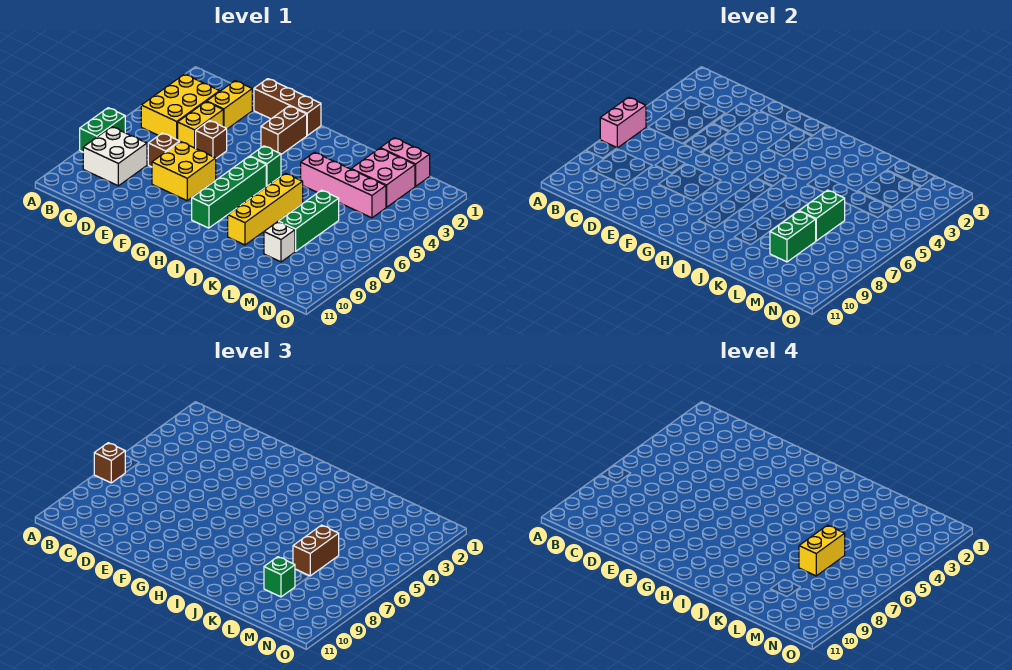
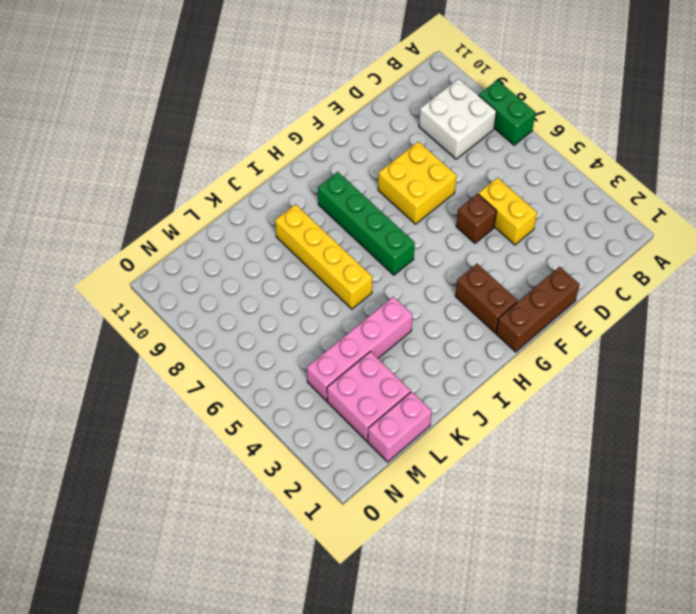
none -> yellow 2x3 brick [141,74,220,140]
none -> yellow 1x2 brick [207,81,252,129]
none -> brown 1x1 brick [148,133,180,167]

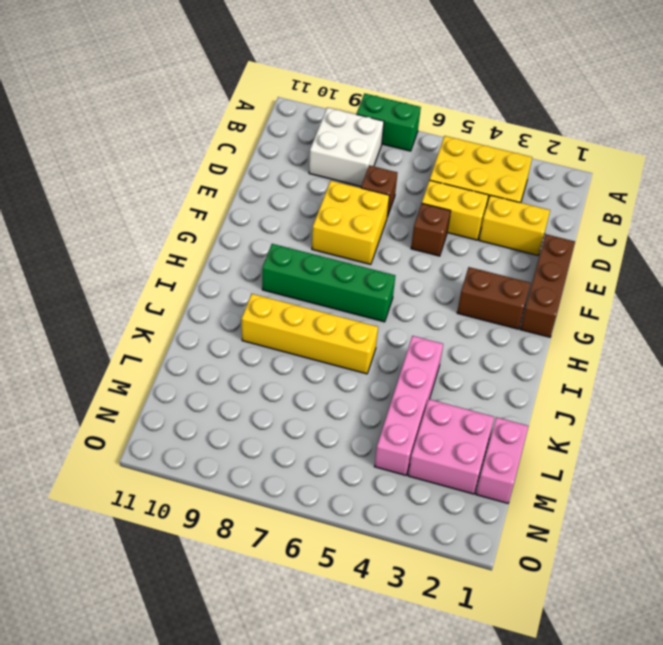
none -> green 1x1 brick [250,146,281,186]
none -> green 1x3 brick [279,190,339,251]
none -> white 1x1 brick [264,222,295,262]

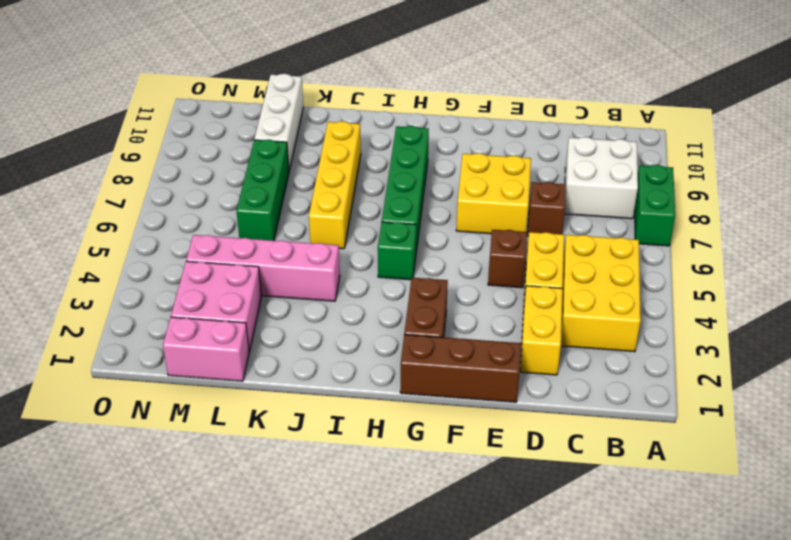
white 1x3 brick [254,74,303,170] -> white 1x1 brick [264,222,295,262]
none -> pink 1x2 brick [600,97,646,148]
none -> green 1x2 brick [799,190,845,241]
none -> green 1x2 brick [770,211,816,262]

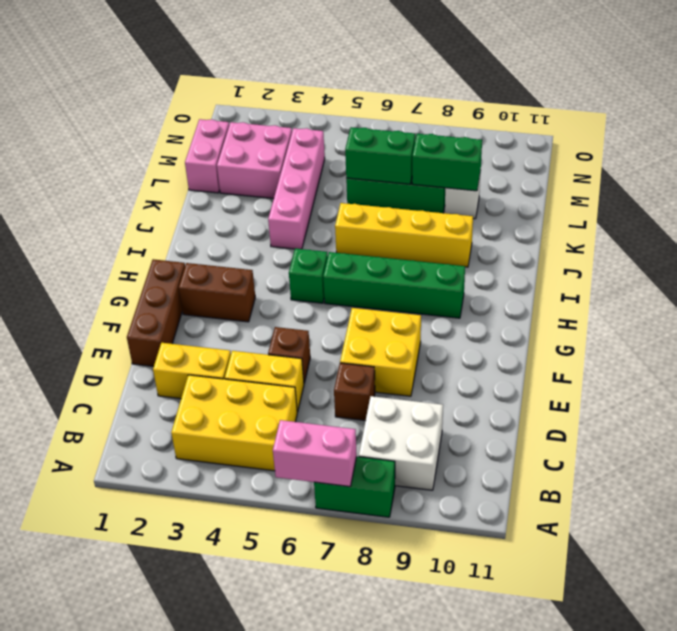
none -> brown 1x1 brick [94,443,125,483]
none -> brown 1x2 brick [293,525,339,576]
none -> green 1x1 brick [264,557,295,597]

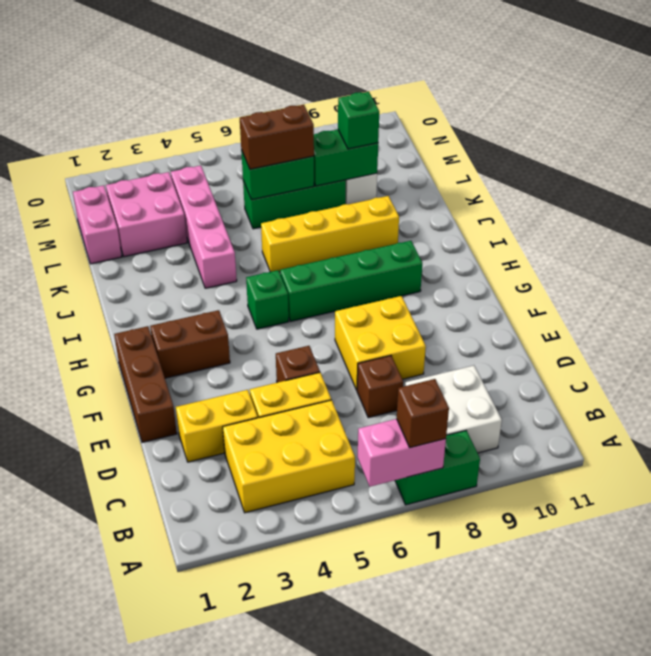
none -> yellow 1x2 brick [799,525,845,576]

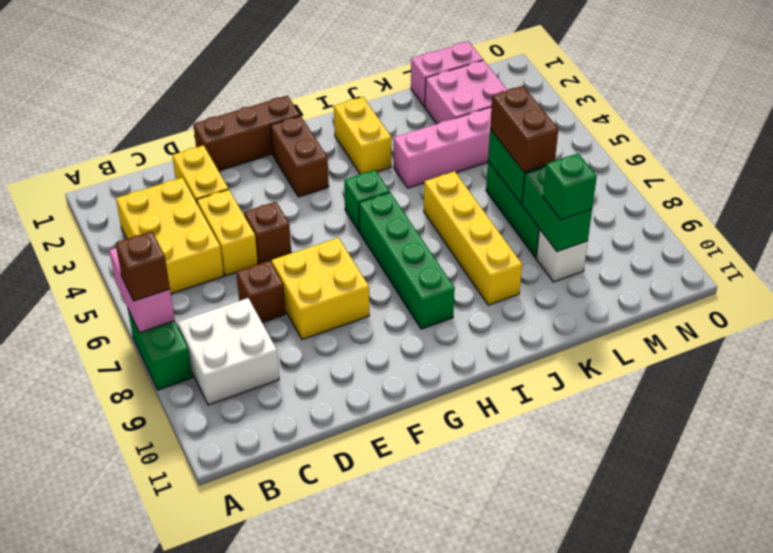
yellow 1x2 brick [334,97,391,174] -> yellow 1x2 brick moved to [799,525,845,576]

